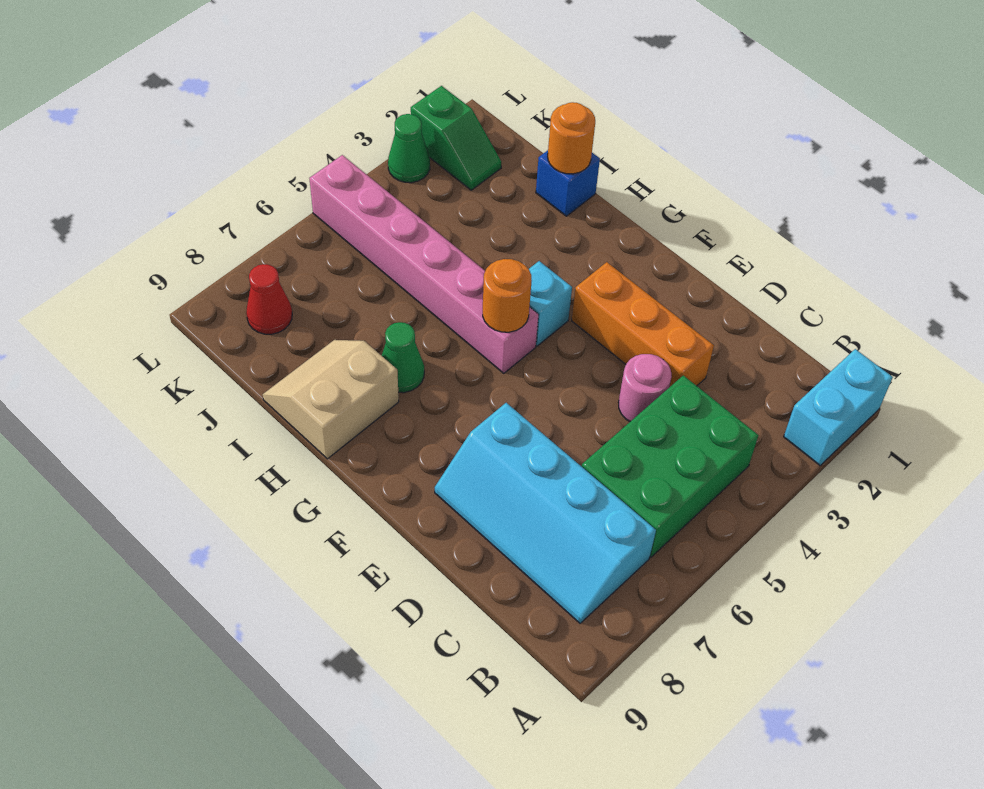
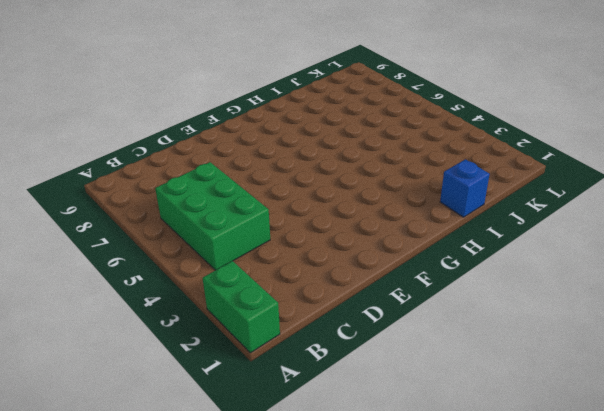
green 1x2 brick [203,261,280,353] -> cyan 1x2 brick [784,349,893,465]
none -> cyan 2x4 slope [435,403,656,623]
none -> orange 1x3 brick [572,262,714,387]
none -> pink 1x1 round brick [619,354,672,421]

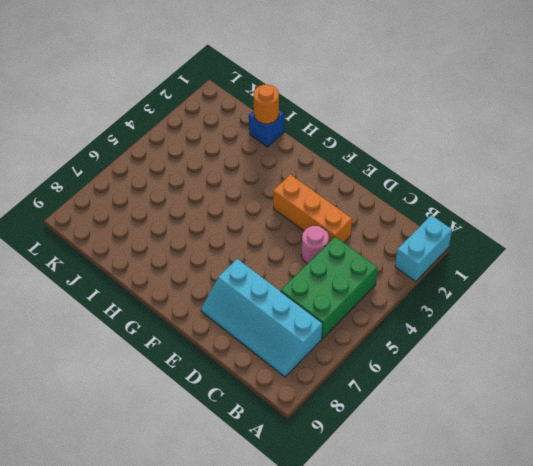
none -> cyan 1x1 brick [529,261,572,346]
none -> pink 1x6 brick [309,155,538,373]
none -> green 1x1 cone [382,322,424,393]

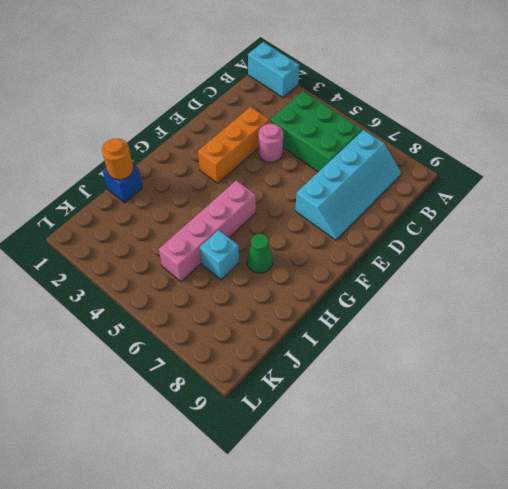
pink 1x4 brick [159,181,256,282] -> pink 1x6 brick [309,155,538,373]
cyan 1x1 brick [200,230,239,280] -> cyan 1x1 brick moved to [529,261,572,346]
none -> tan 2x2 slope [263,340,399,459]
none -> green 1x2 slope [411,86,501,190]
none -> red 1x1 cone [246,264,292,334]

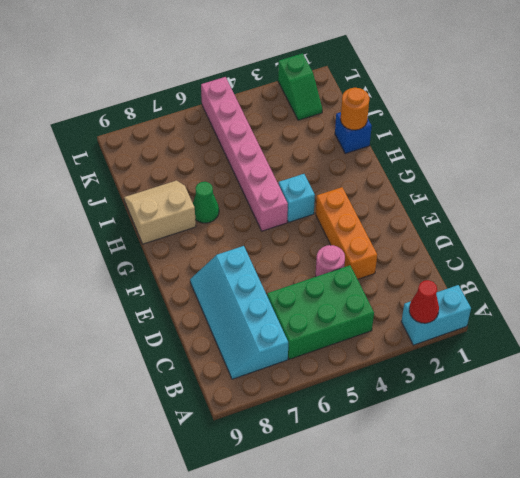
red 1x1 cone [409,280,439,323] -> red 1x1 cone moved to [246,264,292,334]
none -> green 1x1 cone [388,114,430,183]
none -> orange 1x1 round brick [483,259,532,332]

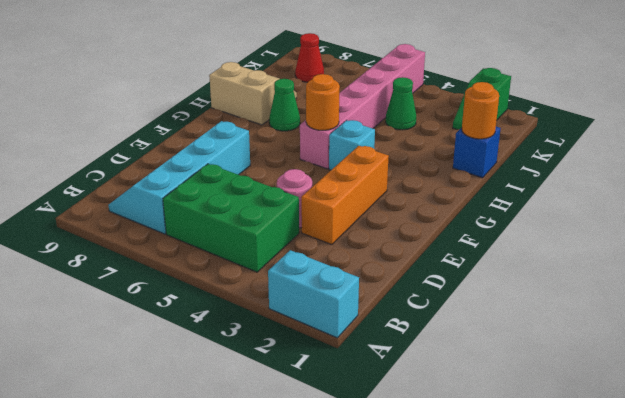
green 1x1 cone [386,77,416,130] -> green 1x1 cone moved to [388,114,430,183]

